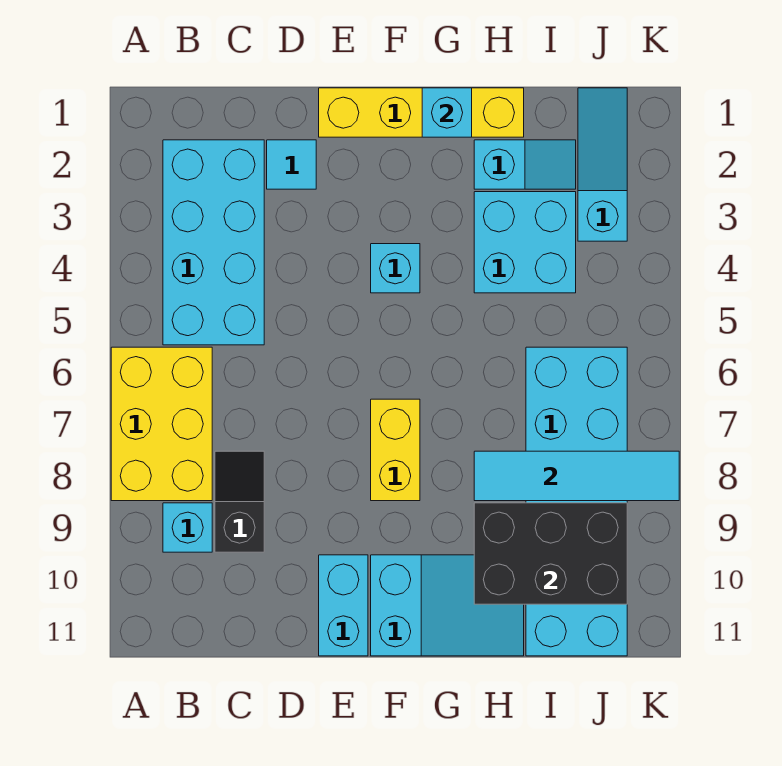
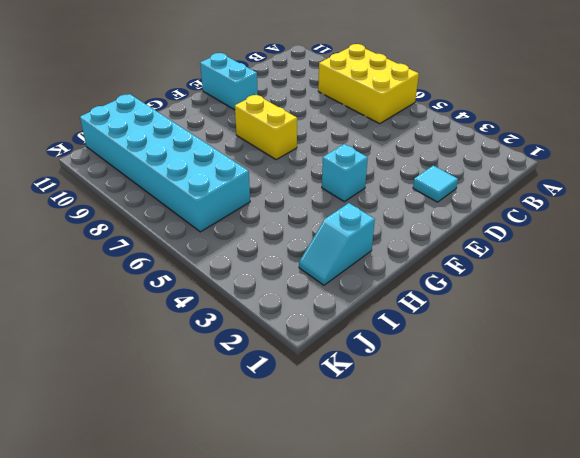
none -> cyan 2x4 brick [163,140,264,345]
none -> cyan 1x1 brick [163,503,212,552]
none -> black 1x2 slope [215,451,264,552]

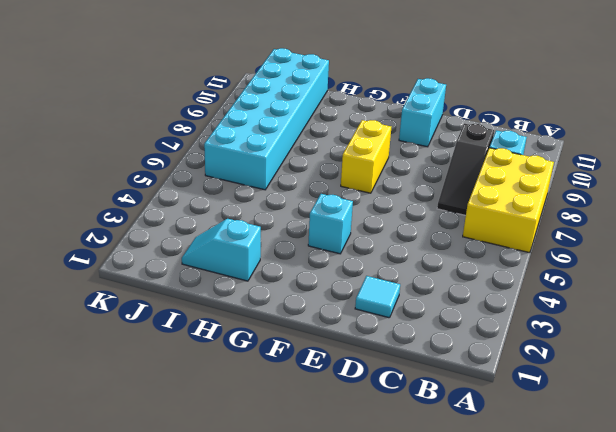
black 1x3 slope [437,124,494,215] -> black 1x2 slope [215,451,264,552]
none -> cyan 2x4 brick [163,140,264,345]
none -> yellow 1x4 brick [319,88,524,137]
none -> cyan 2x3 slope [371,555,524,656]

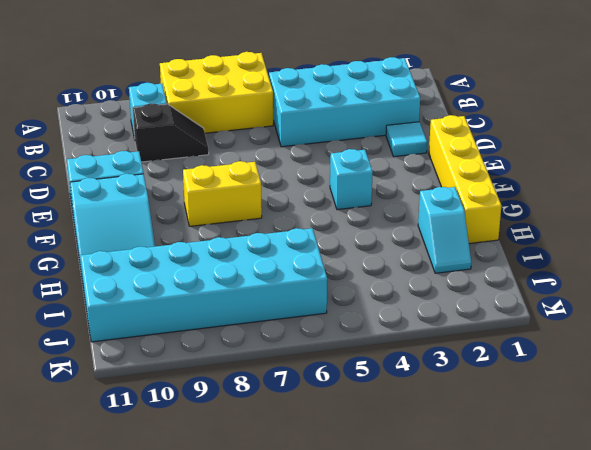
none -> cyan 2x2 brick [474,192,576,293]
none -> cyan 1x3 slope [578,88,627,241]
none -> cyan 1x1 brick [422,88,472,137]

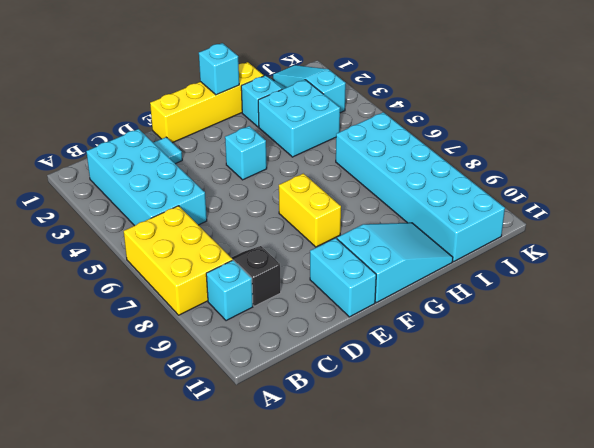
none -> cyan 1x4 tile [474,451,679,501]
none -> black 2x3 brick [474,503,627,604]

